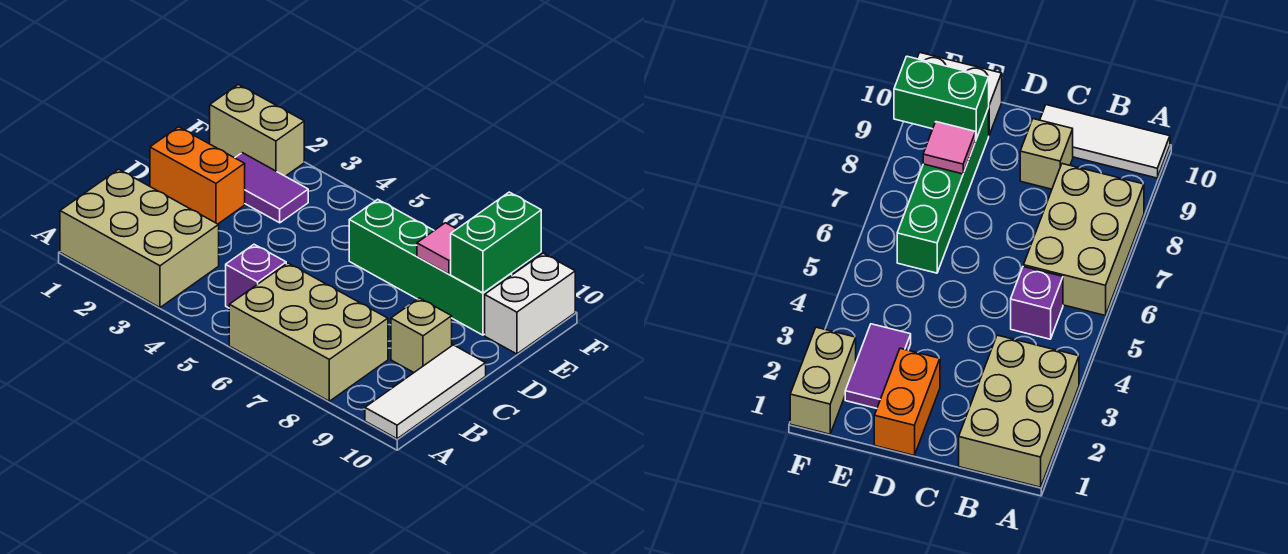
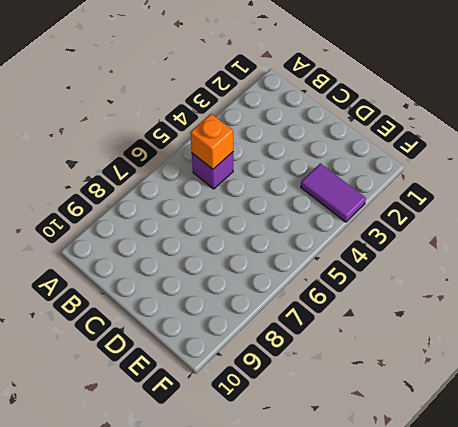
orange 1x1 brick [190,114,233,169] -> none
purple 1x2 tile [301,163,366,222] -> purple 1x2 tile turned to [235,153,308,223]
none -> tan 2x3 brick [60,169,219,307]
none -> tan 2x3 brick [229,263,388,401]
none -> white 1x3 tile [365,345,486,439]

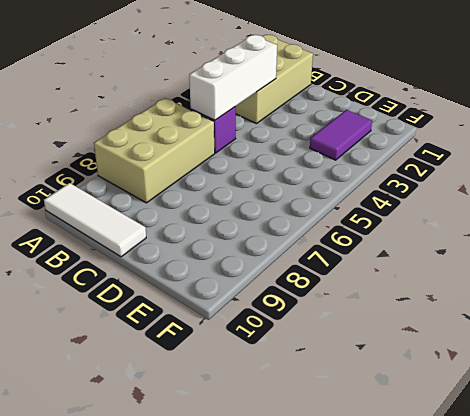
white 1x3 brick [189,35,277,120] -> none
none -> tan 1x1 brick [391,298,452,372]
none -> orange 1x2 brick [150,127,245,224]
none -> green 1x4 brick [349,199,512,335]

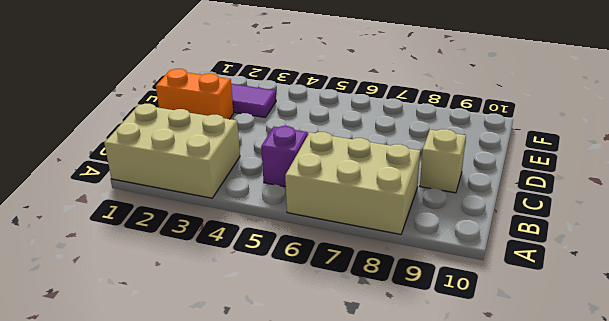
none -> white 1x3 tile [365,345,486,439]
none -> green 1x4 brick [349,199,512,335]
none -> white 1x2 brick [485,253,575,354]

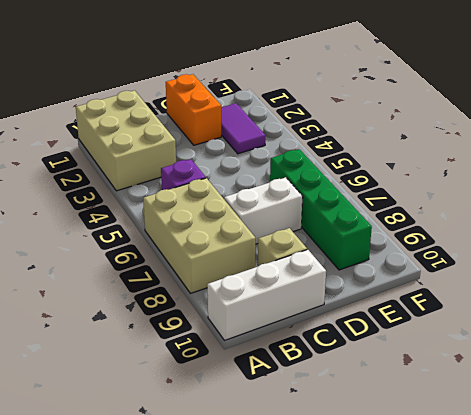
white 1x3 brick [207,250,326,341] -> white 1x3 tile [365,345,486,439]
white 1x2 brick [224,177,303,244] -> white 1x2 brick moved to [485,253,575,354]
none -> tan 1x2 brick [210,85,304,176]
none -> pink 1x1 tile [417,223,456,274]
none -> green 1x2 brick [451,192,541,293]

